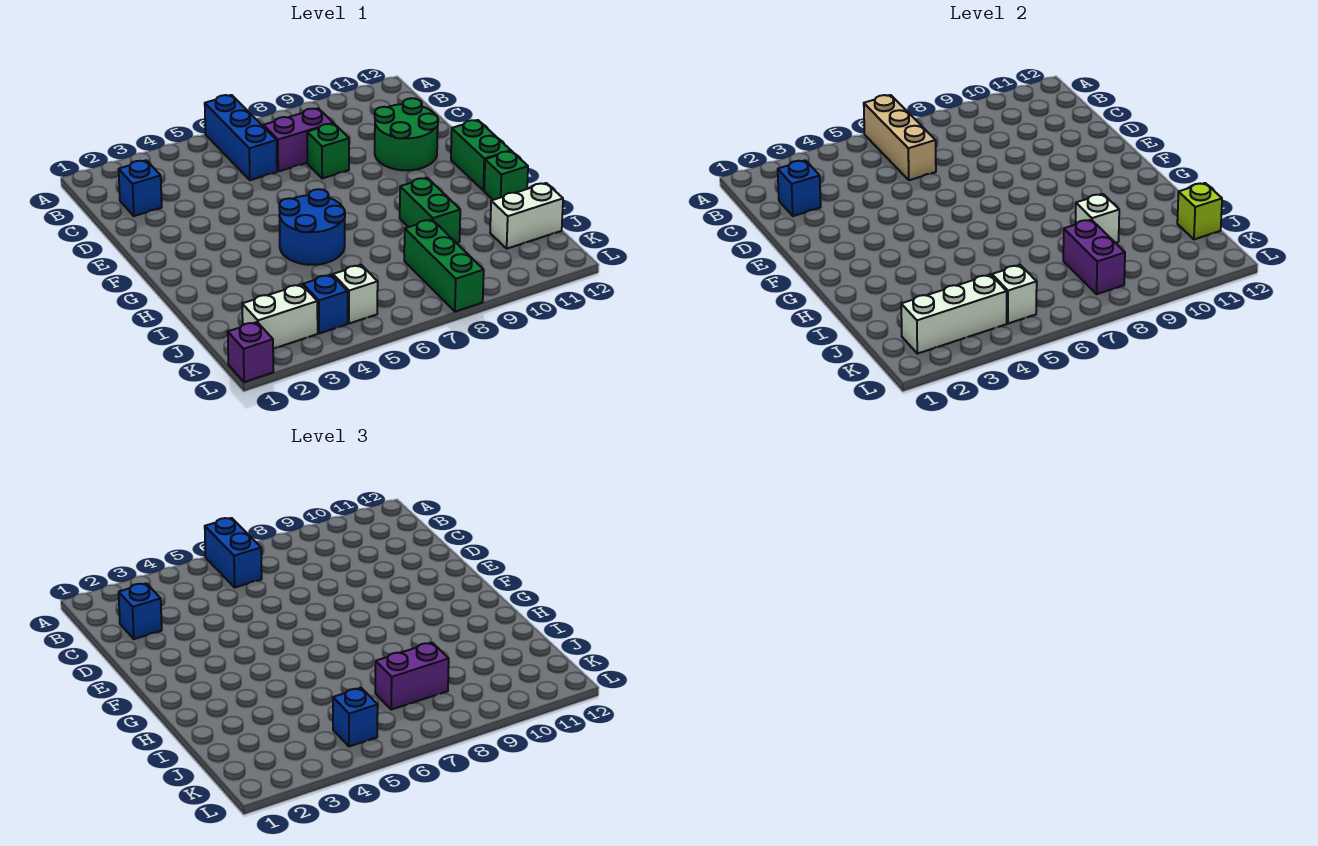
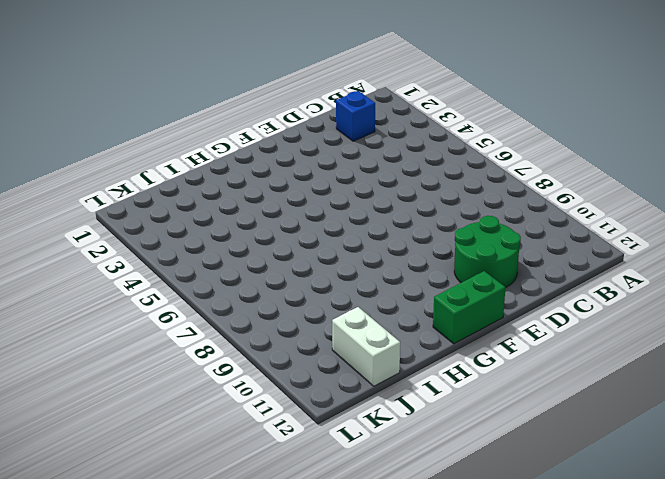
none -> blue 1x3 brick [205,95,277,180]
none -> purple 1x2 brick [263,108,333,171]
none -> green 1x1 brick [307,124,349,178]

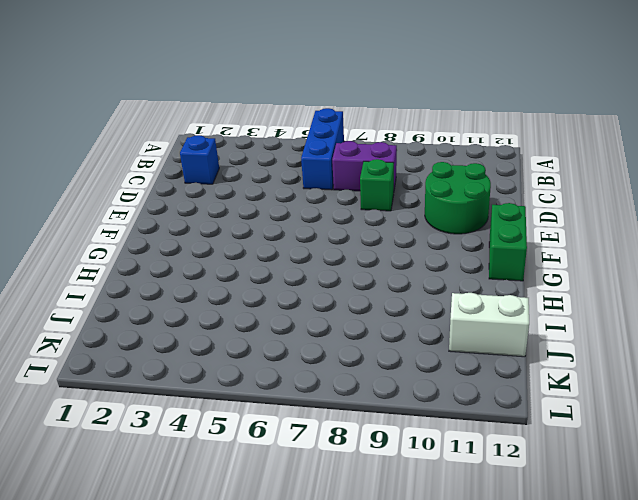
none -> blue 2x2 round brick [279,189,345,265]
none -> green 1x2 brick [400,178,460,243]
none -> green 1x1 brick [484,151,528,200]

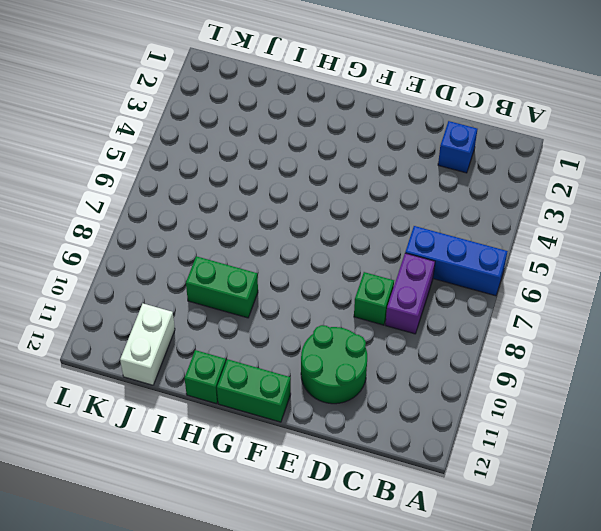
none -> blue 2x2 round brick [279,189,345,265]
none -> green 1x3 brick [404,220,484,312]
none -> white 1x2 brick [242,284,318,349]

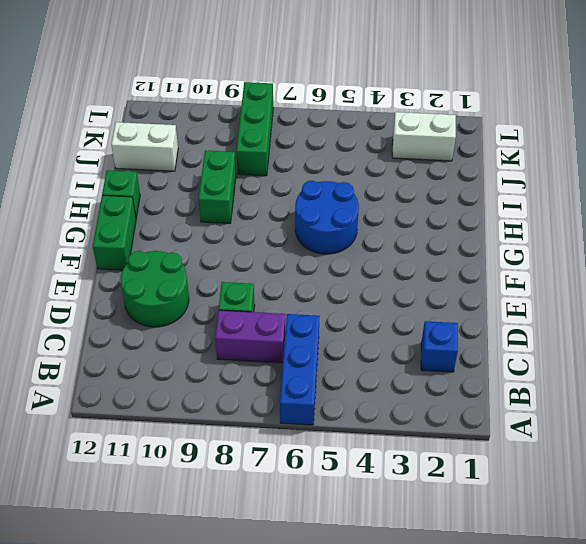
none -> blue 1x1 brick [303,275,348,334]
none -> white 1x1 brick [333,265,378,324]
none -> purple 1x1 brick [228,322,273,382]

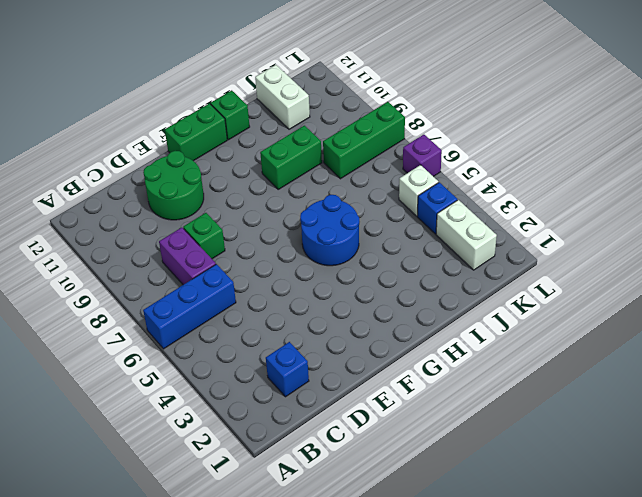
purple 1x1 brick [403,135,442,177] -> purple 1x1 brick moved to [228,322,273,382]
none -> tan 1x3 brick [864,95,936,180]
none -> blue 1x1 brick [778,160,821,216]
none -> white 1x1 brick [1075,194,1119,243]

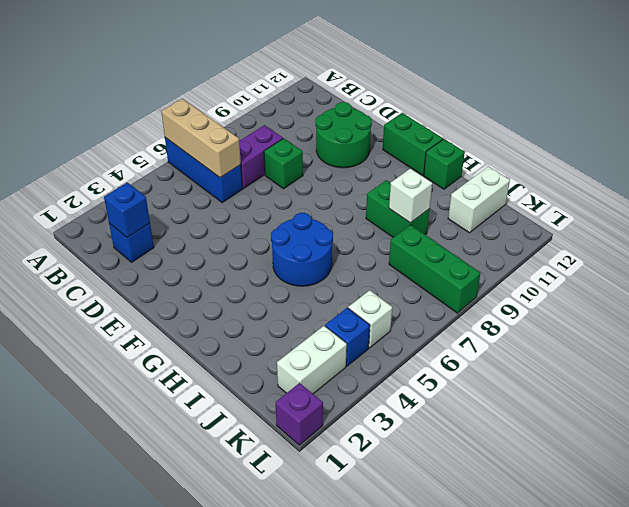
none -> purple 1x2 brick [1063,220,1125,294]
none -> lime 1x1 brick [1177,183,1222,239]
none -> white 1x3 brick [901,275,1007,354]

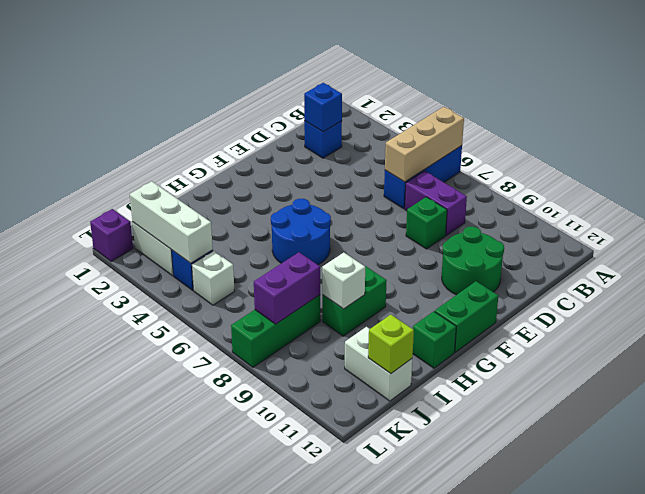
none -> white 1x1 brick [992,265,1037,324]
none -> blue 1x2 brick [205,518,262,587]
none -> blue 1x1 brick [119,583,162,639]

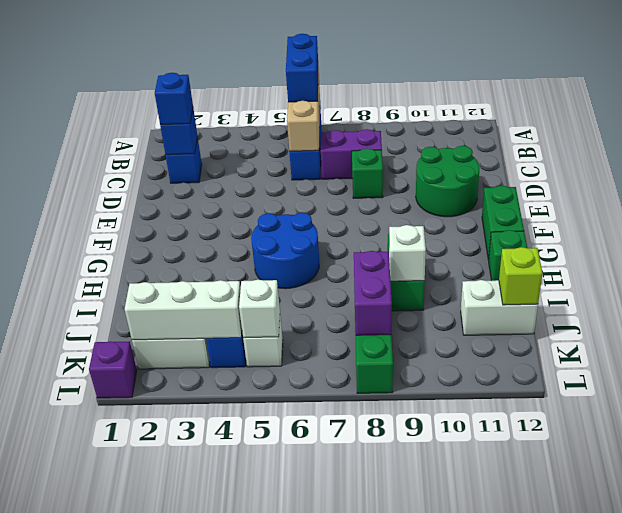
none -> purple 1x2 brick [375,643,449,710]
none -> blue 1x1 brick [333,688,378,747]

